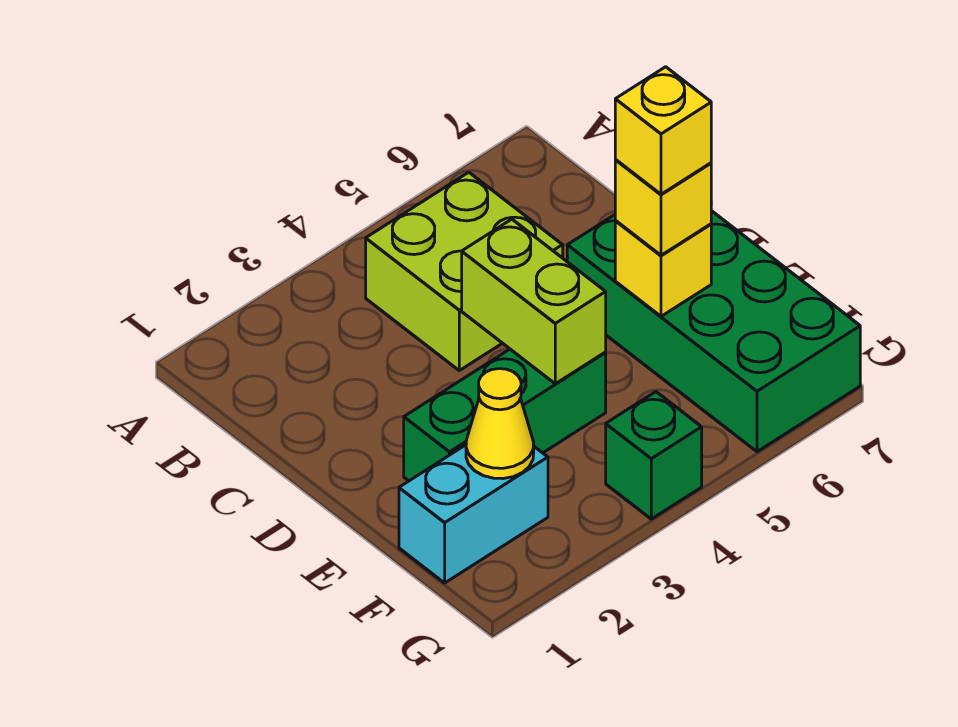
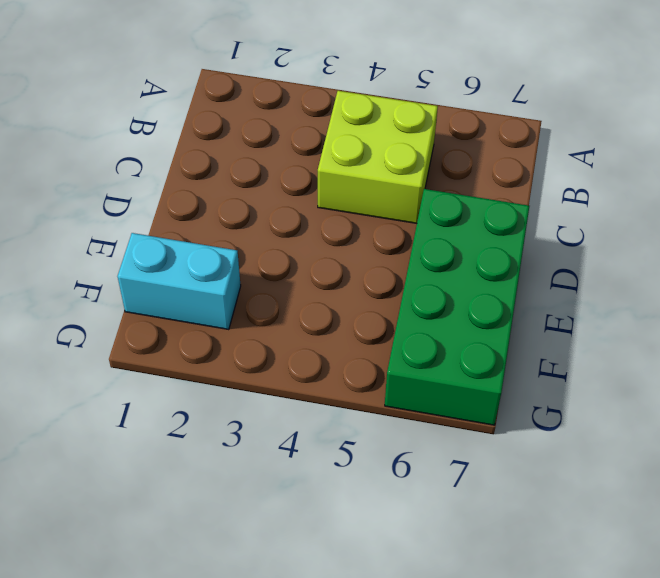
none -> green 1x3 brick [404,349,606,481]
none -> green 1x1 brick [606,392,702,519]

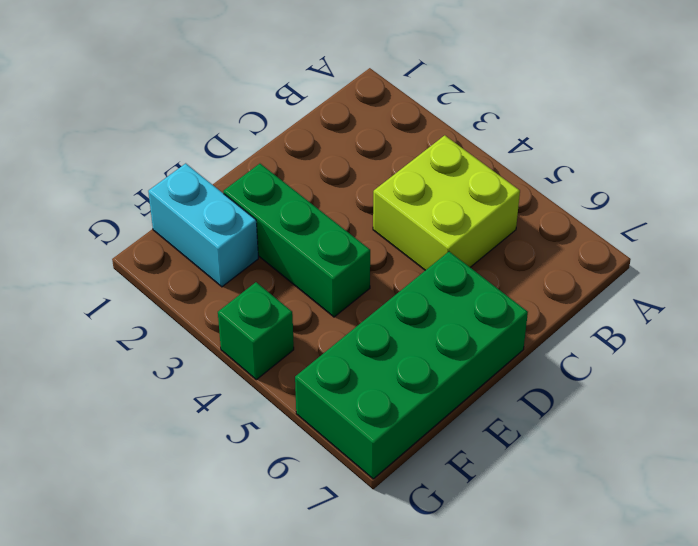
none -> lime 1x2 brick [462,219,606,384]
none -> yellow 1x1 brick [615,221,711,316]

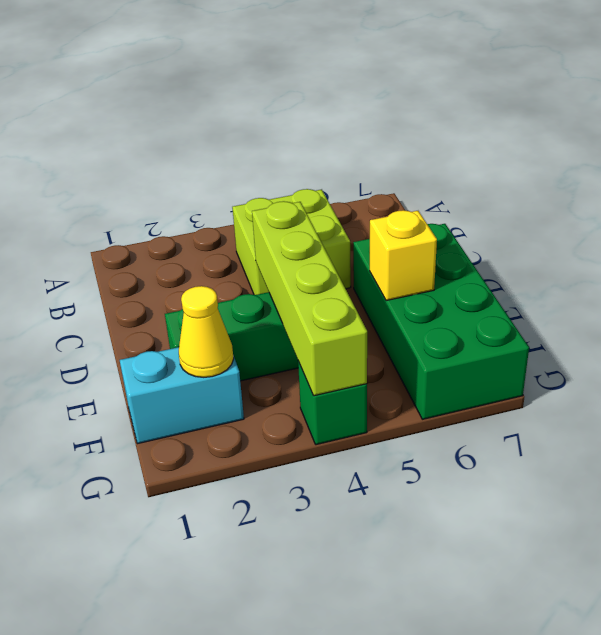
lime 1x4 brick [252,201,367,396] -> lime 1x2 brick [462,219,606,384]
none -> yellow 1x1 brick [615,160,711,255]
none -> yellow 1x1 brick [615,67,711,194]

